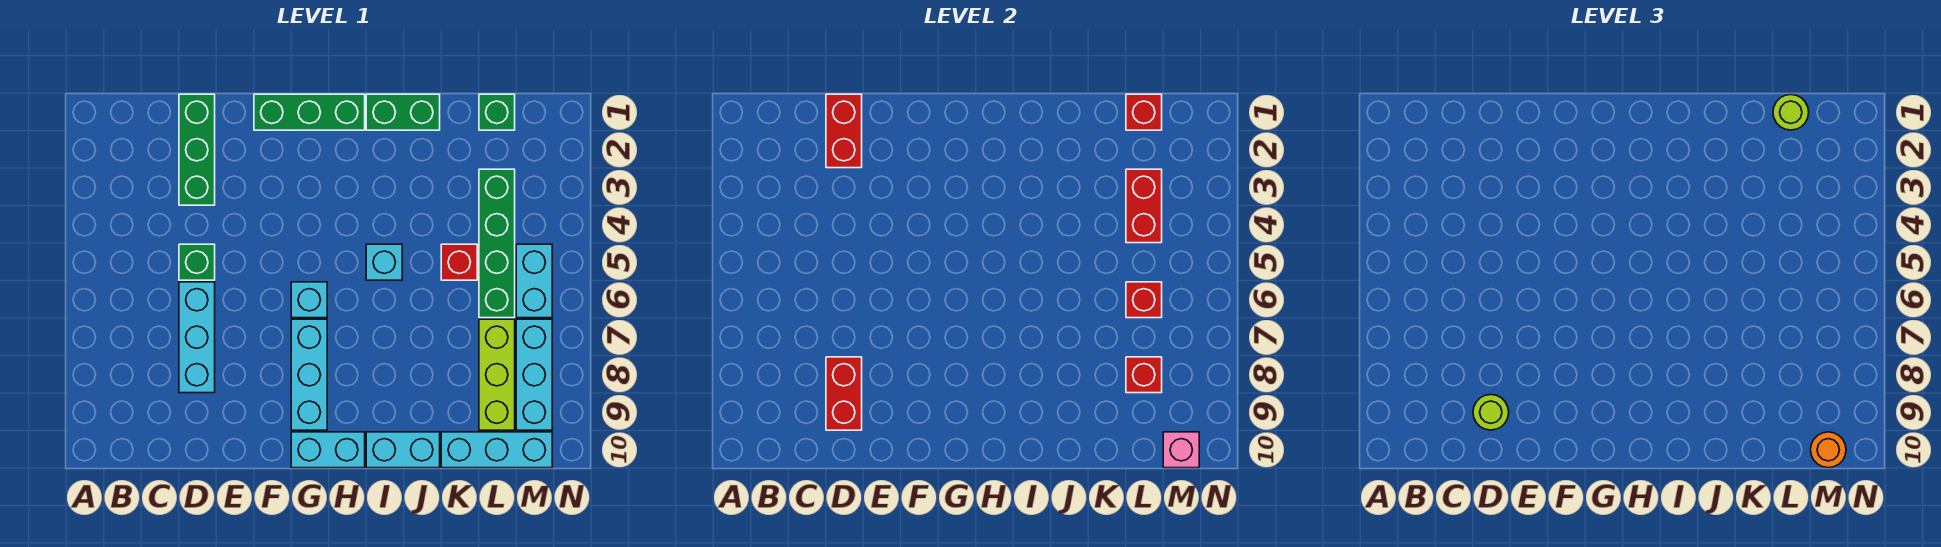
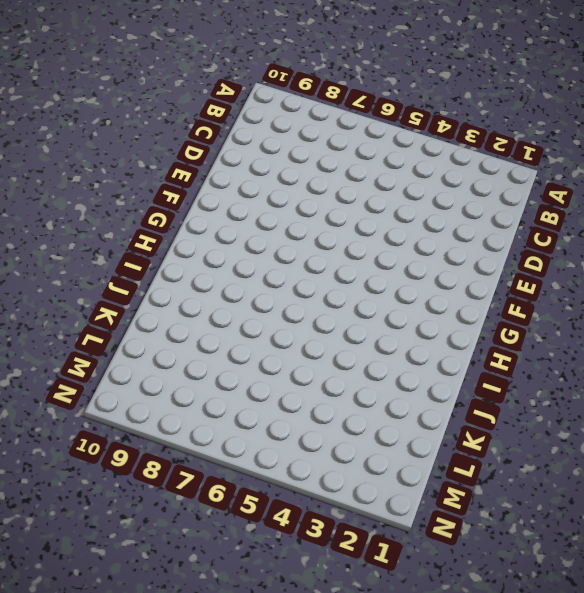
none -> green 1x3 brick [179,94,215,205]
none -> green 1x1 brick [179,244,215,280]
none -> cyan 1x3 brick [179,282,215,393]

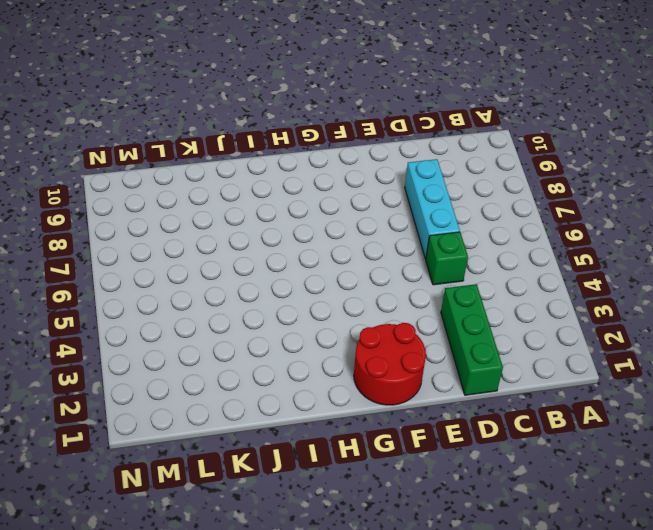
red 2x2 round brick [354,323,426,405] -> green 1x3 brick [254,94,365,130]
none -> cyan 1x1 brick [291,282,327,318]
none -> cyan 1x3 brick [291,319,327,430]
none -> cyan 1x2 brick [291,432,365,468]

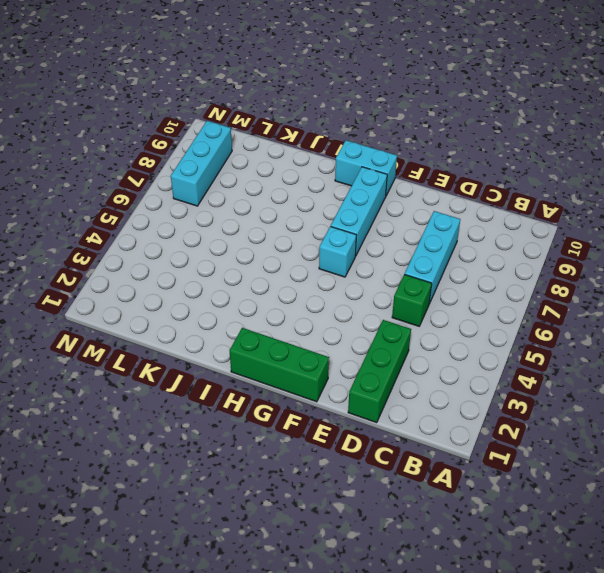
none -> green 1x2 brick [366,94,440,130]
none -> cyan 1x1 brick [366,244,402,280]
none -> cyan 1x2 brick [366,432,440,468]

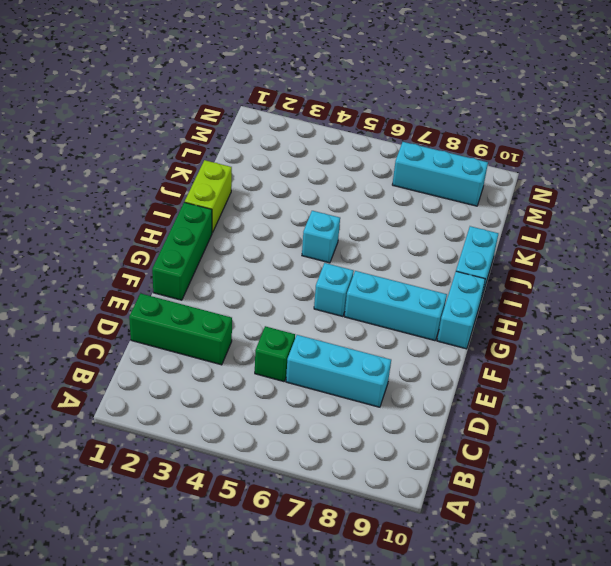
lime 1x2 brick [185,160,232,233] -> green 1x2 brick [366,94,440,130]
none -> red 1x1 brick [441,244,477,280]
none -> cyan 1x3 brick [441,432,552,468]
none -> green 1x1 brick [479,94,515,130]

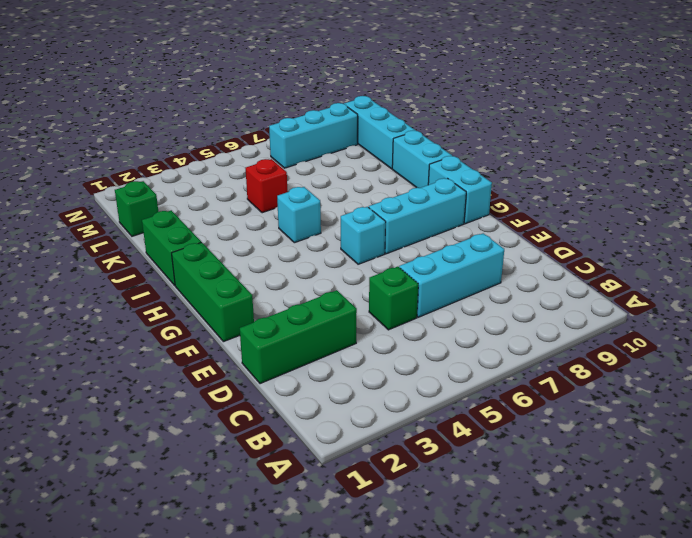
none -> green 1x4 brick [479,169,515,318]
none -> lime 1x3 brick [479,319,515,430]
none -> cyan 1x2 brick [516,244,552,318]

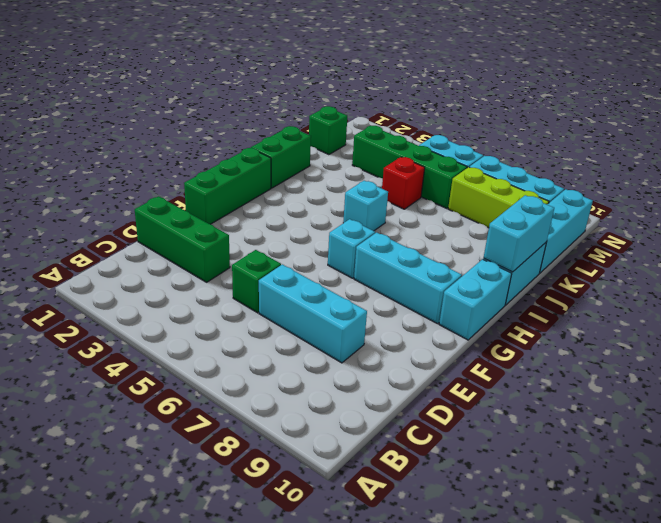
cyan 1x2 brick [484,195,554,272] -> none
none -> red 1x2 brick [826,94,862,168]
none -> red 1x2 brick [826,357,862,430]
none -> red 1x1 brick [1126,94,1162,130]

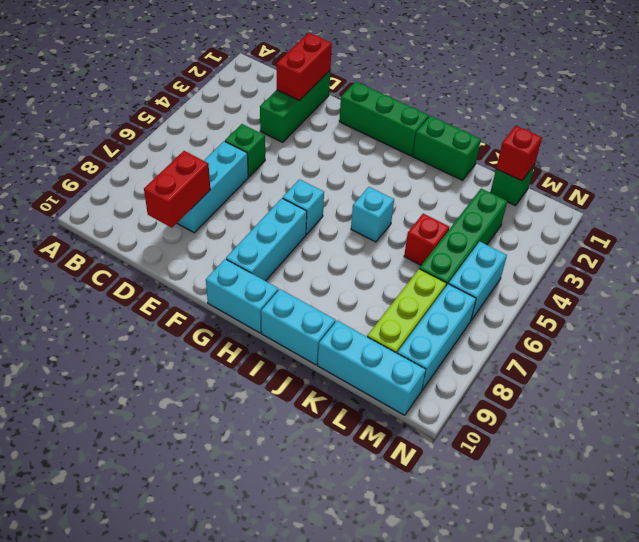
none -> red 1x2 brick [1126,169,1162,243]
none -> red 1x1 brick [1126,282,1162,318]
none -> red 1x1 brick [1126,357,1162,393]

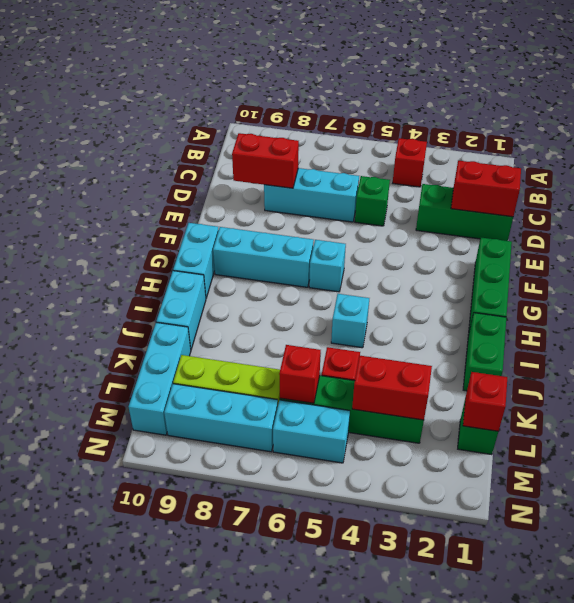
red 1x1 brick [393,138,427,187] -> red 1x1 brick moved to [1126,357,1162,393]
none -> pink 1x1 brick [1163,432,1199,468]
none -> lime 1x1 round brick [1473,395,1509,430]
none -> lime 1x1 round brick [1773,95,1809,130]

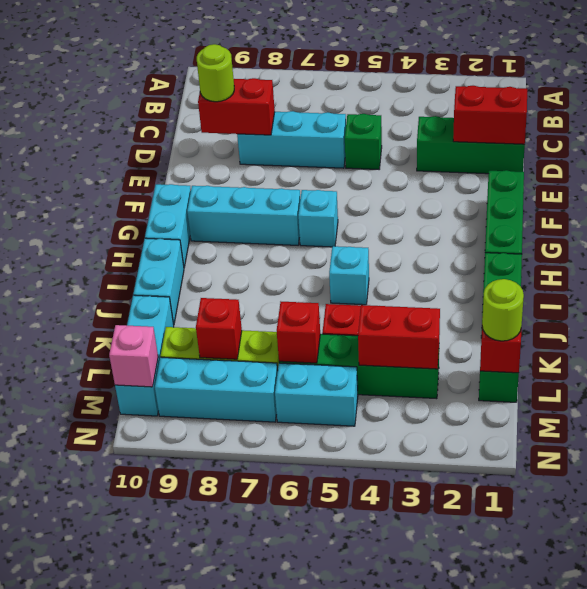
none -> orange 1x1 round brick [1811,432,1846,468]

